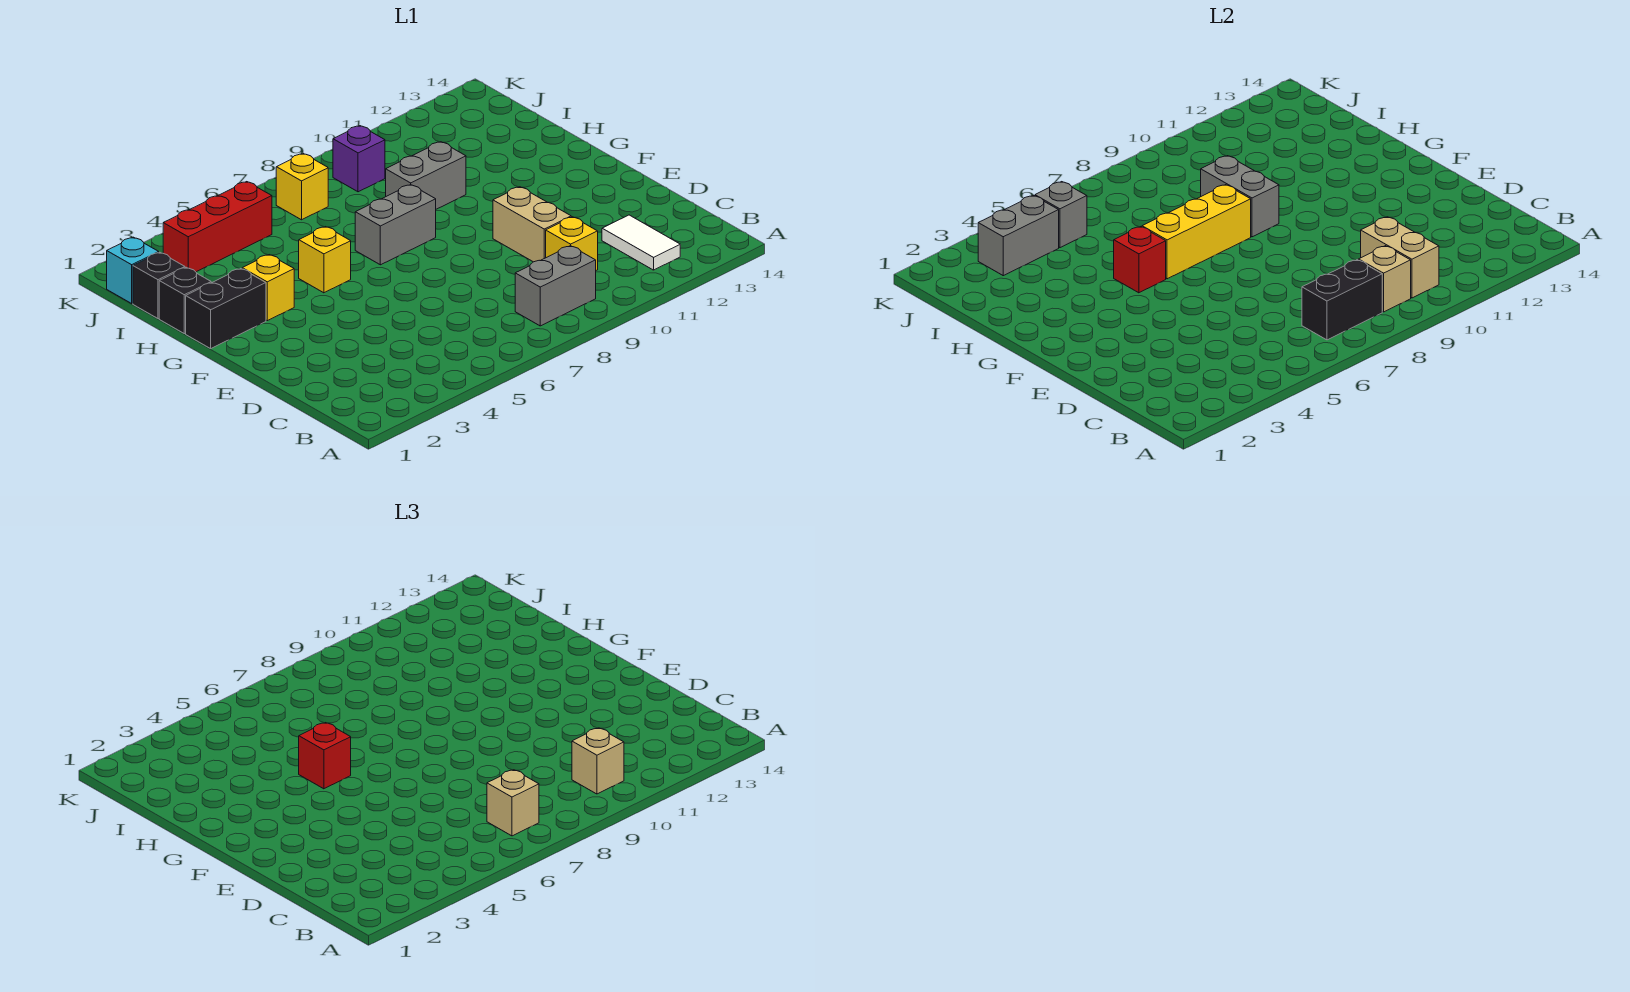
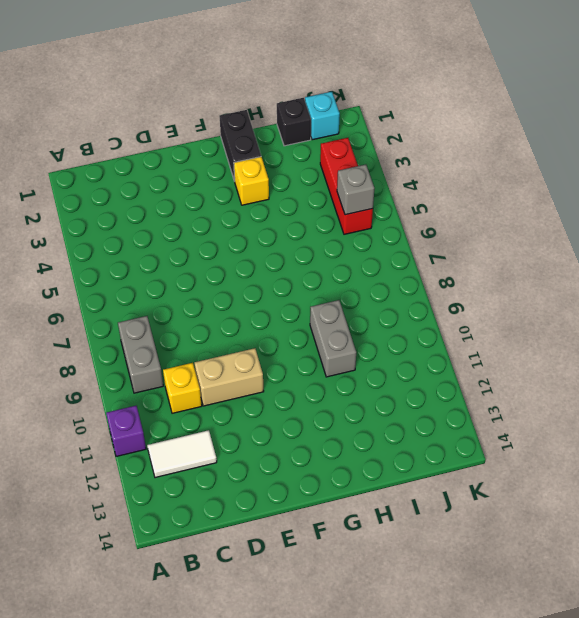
purple 1x1 brick [106,406,146,456] -> purple 1x1 brick moved to [333,126,385,192]
none -> yellow 1x1 brick [299,227,351,293]
none -> grey 1x2 brick [355,185,436,265]
none -> black 1x1 brick [159,267,211,334]

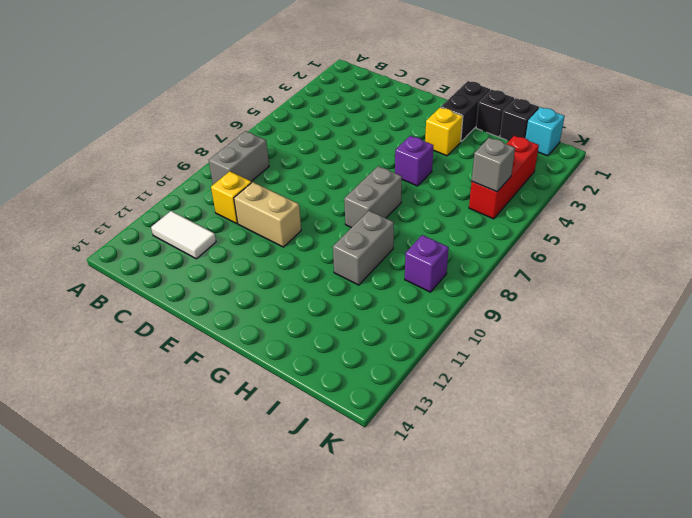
purple 1x1 brick [395,136,433,186] -> yellow 1x1 brick [299,227,351,293]
none -> yellow 1x1 brick [276,154,328,220]
none -> black 1x2 brick [1302,260,1382,340]
none -> tan 1x1 brick [1359,246,1411,312]

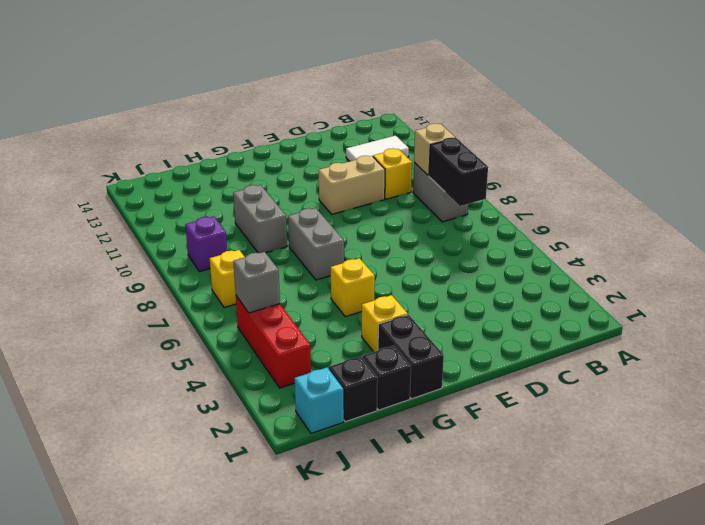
none -> tan 1x2 brick [1361,217,1439,298]
none -> red 1x1 brick [1114,227,1166,293]
none -> yellow 1x3 brick [1142,185,1251,279]

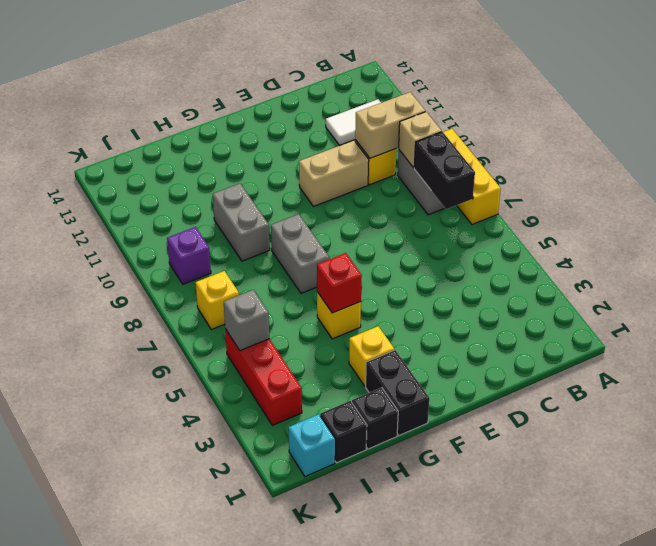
yellow 1x3 brick [443,129,501,225] -> yellow 1x3 brick moved to [1142,185,1251,279]
none -> grey 1x2 brick [1201,156,1279,237]
none -> grey 1x2 brick [978,195,1059,276]
none -> tan 1x1 brick [487,770,539,836]

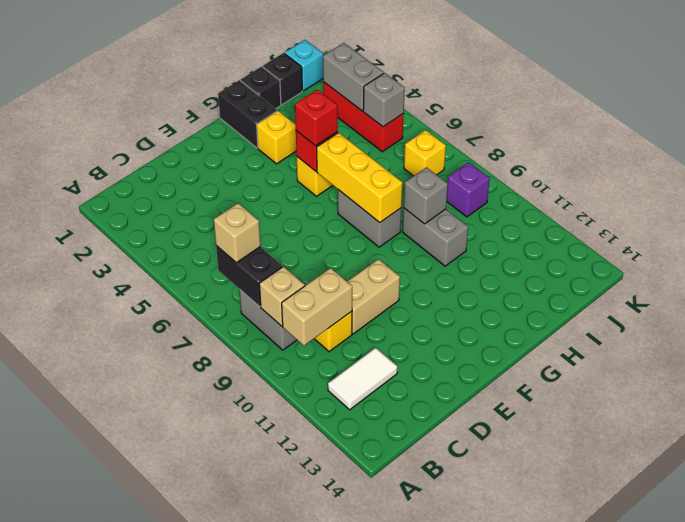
grey 1x1 brick [404,167,448,224] -> grey 1x2 brick [1201,156,1279,237]
none -> tan 1x1 brick [572,728,624,794]

